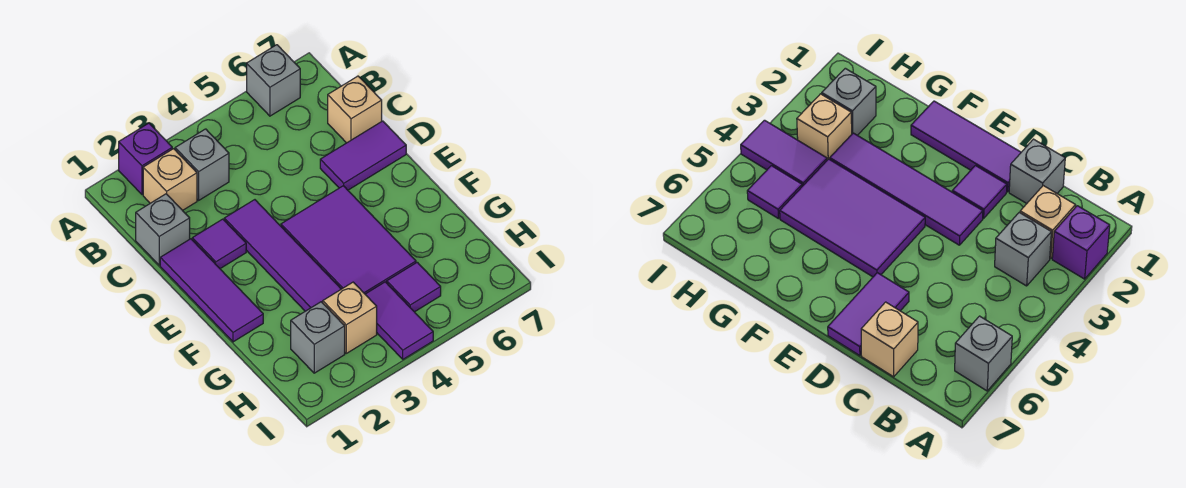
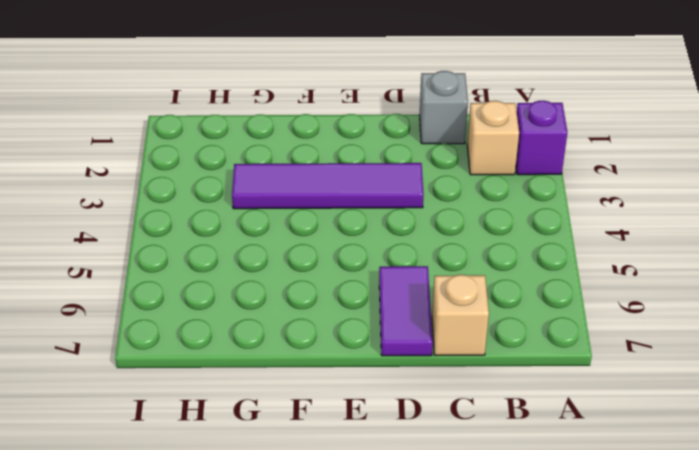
none -> grey 1x1 brick [247,45,300,116]
none -> grey 1x1 brick [175,129,229,200]
none -> purple 1x3 tile [160,239,263,342]

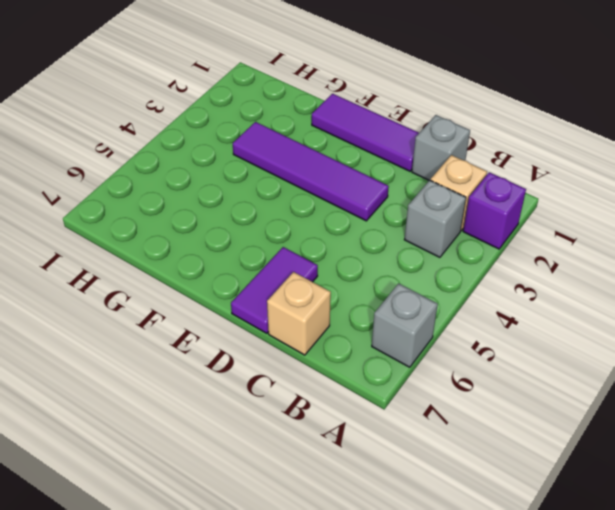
none -> purple 1x1 tile [192,219,246,269]
none -> purple 2x3 tile [281,186,416,294]
none -> grey 1x1 brick [291,302,345,373]

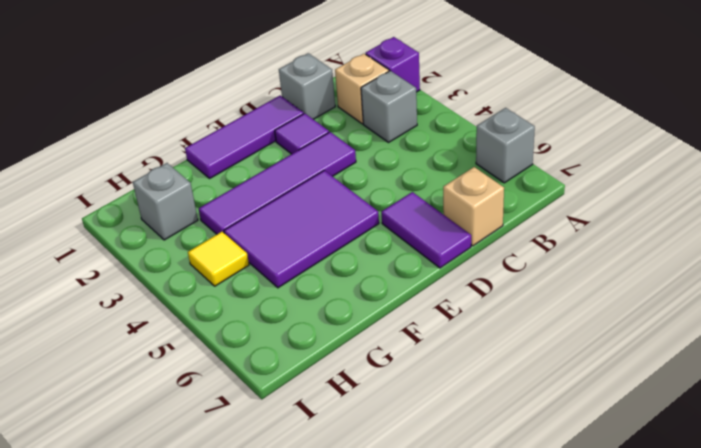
yellow 1x1 tile [188,232,249,286] -> purple 1x2 tile [365,282,433,359]
none -> tan 1x1 brick [323,282,377,353]
none -> purple 1x1 tile [387,262,441,312]

